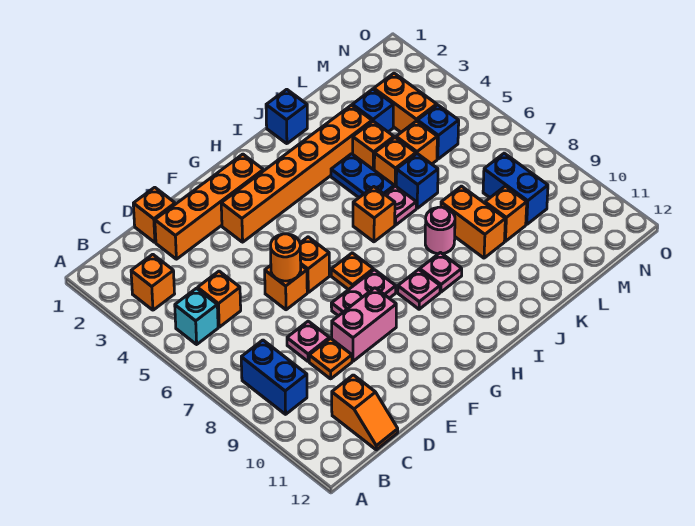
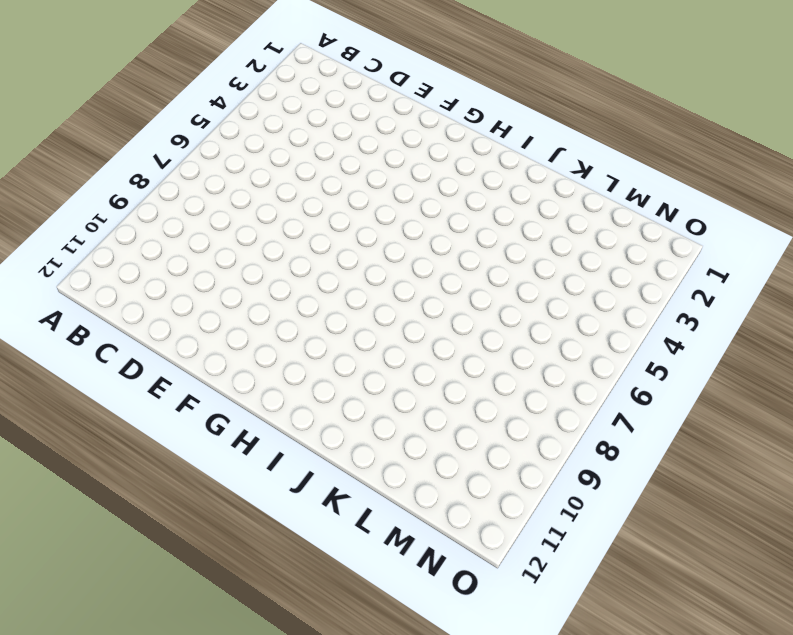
none -> orange 1x1 brick [131,254,175,310]
none -> cyan 1x1 brick [175,288,218,344]
none -> blue 1x2 brick [241,340,307,414]
none -> orange 1x1 brick [198,271,241,327]

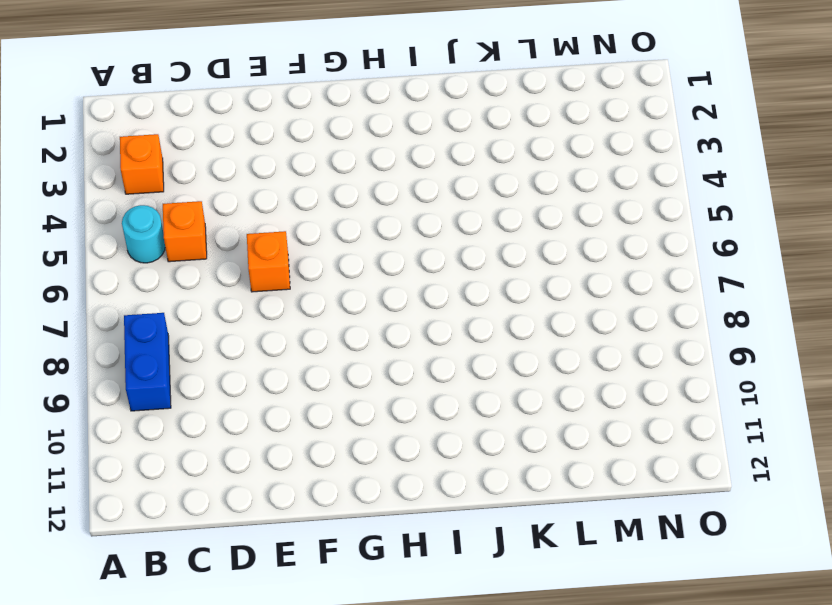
cyan 1x1 round brick [122,205,165,263] -> cyan 1x1 brick [175,288,218,344]
none -> orange 1x2 slope [332,375,398,450]
none -> orange 1x1 brick [133,187,175,242]
none -> orange 1x4 brick [155,154,263,259]
none -> pink 1x1 plate [287,321,329,361]

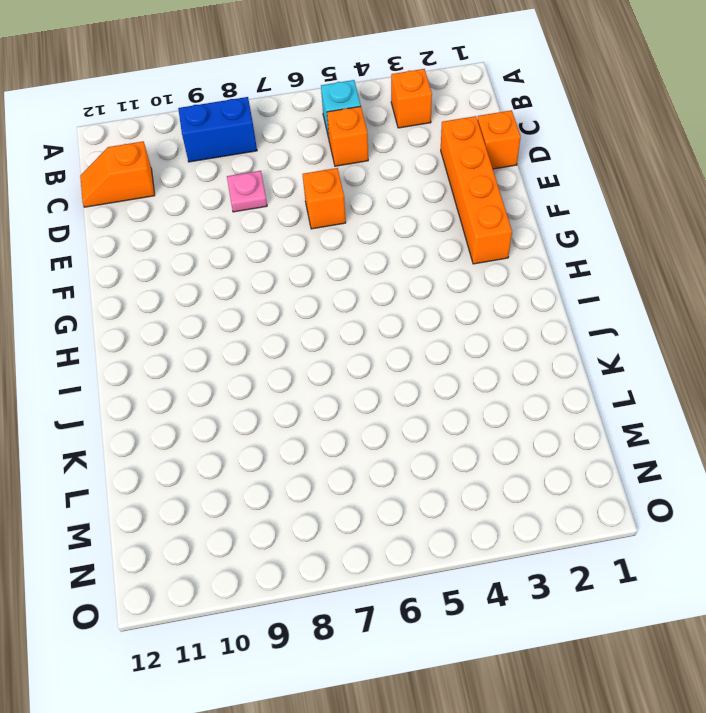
none -> orange 1x1 plate [309,338,352,379]
none -> pink 1x2 brick [332,288,396,361]
none -> orange 1x6 brick [221,105,372,242]
none -> orange 1x1 brick [300,237,329,292]

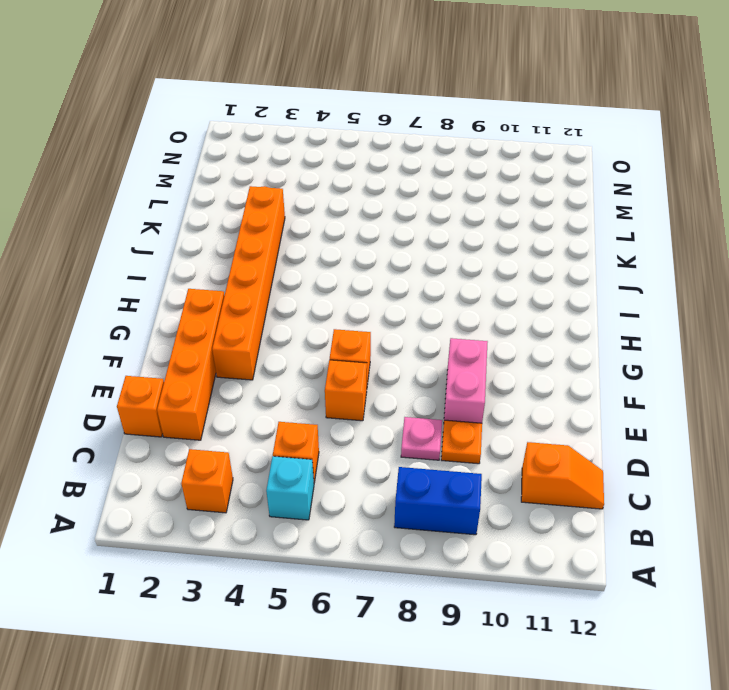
none -> pink 1x2 plate [331,270,396,316]
none -> orange 1x1 plate [331,253,373,290]
none -> pink 1x1 plate [398,269,440,309]
none -> orange 1x1 brick [353,187,395,242]

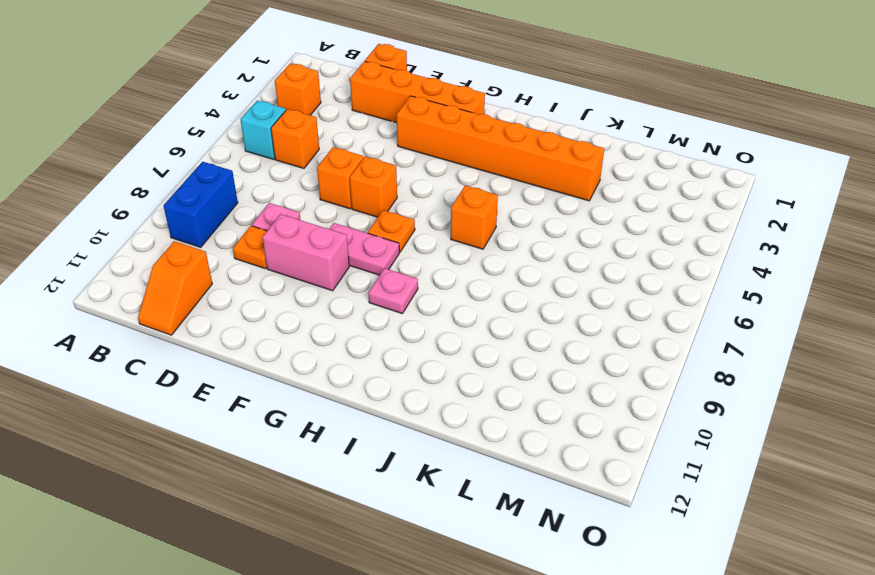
none -> pink 1x1 plate [420,253,462,292]
none -> blue 1x1 brick [266,89,307,144]
none -> blue 1x2 plate [331,154,394,197]
none -> pink 1x1 plate [385,186,416,225]

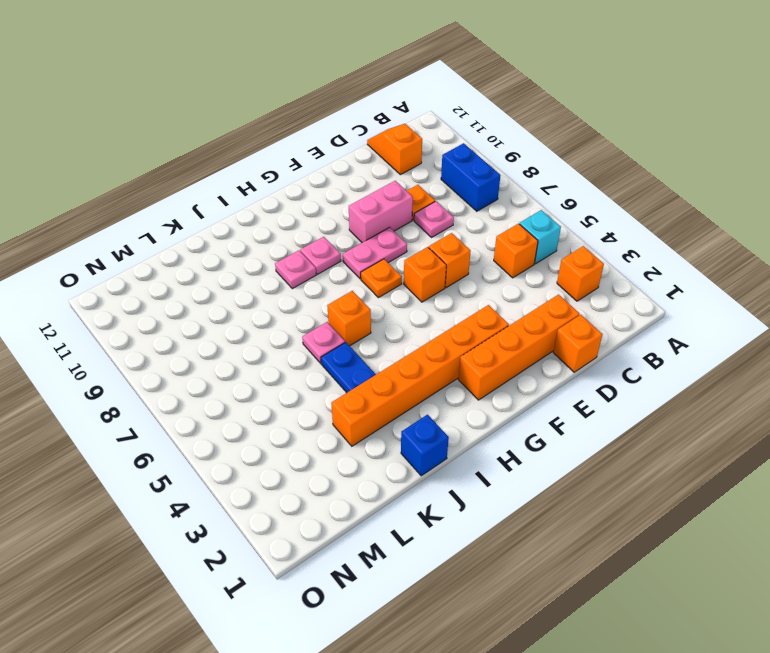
none -> pink 1x1 round brick [425,207,455,254]
none -> orange 1x1 brick [353,121,394,170]
none -> orange 1x1 brick [374,137,416,187]
none -> blue 1x1 brick [396,154,438,208]

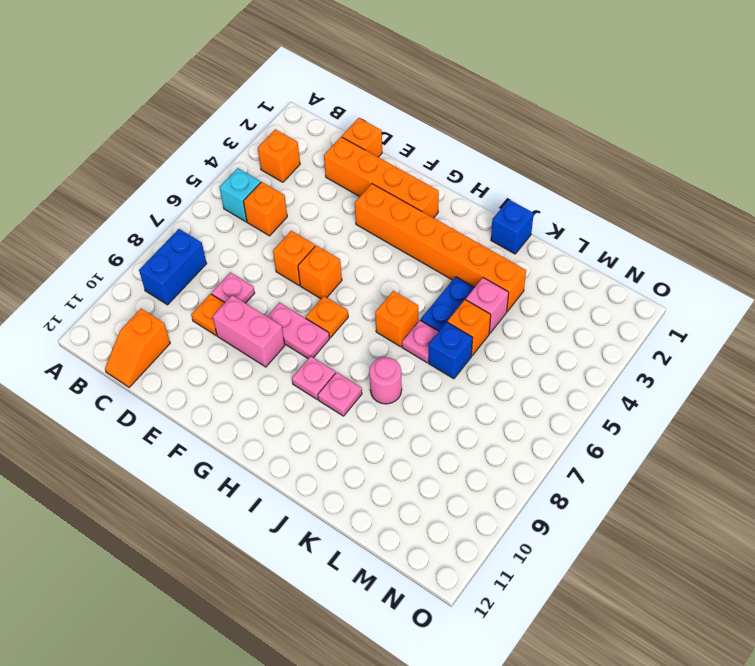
pink 1x1 brick [466,278,509,333] -> orange 1x1 brick [353,121,394,170]
none -> orange 1x2 brick [441,186,505,258]
none -> blue 1x1 brick [352,89,393,132]
none -> orange 1x1 brick [396,121,437,164]
none -> orange 1x1 brick [485,186,527,241]

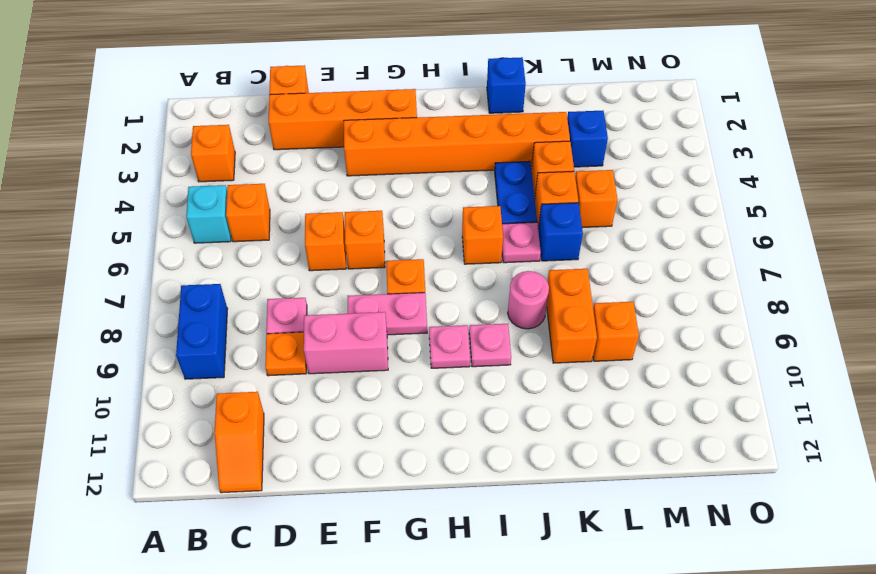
none -> orange 1x2 brick [374,73,437,132]
none -> blue 1x1 brick [417,105,459,159]
none -> blue 1x2 brick [483,153,548,224]
none -> orange 1x1 round brick [271,234,301,281]

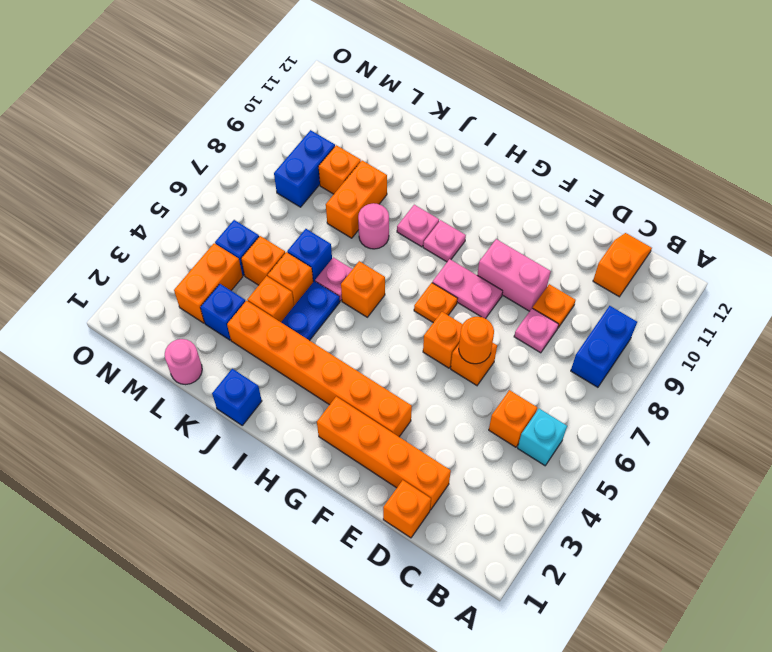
pink 1x1 round brick [165,339,202,385] -> none
none -> orange 1x1 brick [131,254,175,310]

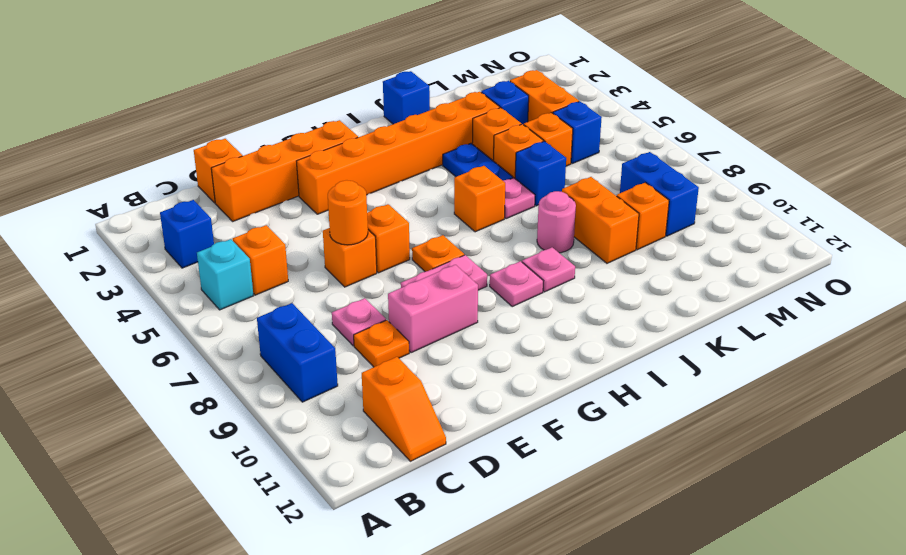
blue 1x1 brick [160,200,214,268] -> orange 1x1 brick [131,254,175,310]

